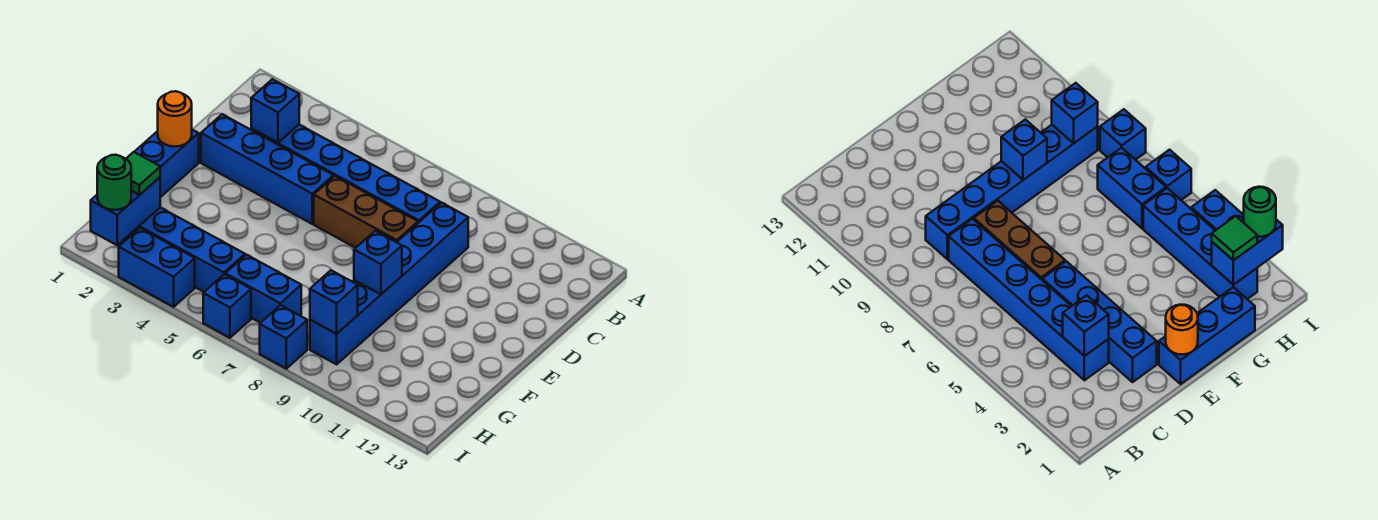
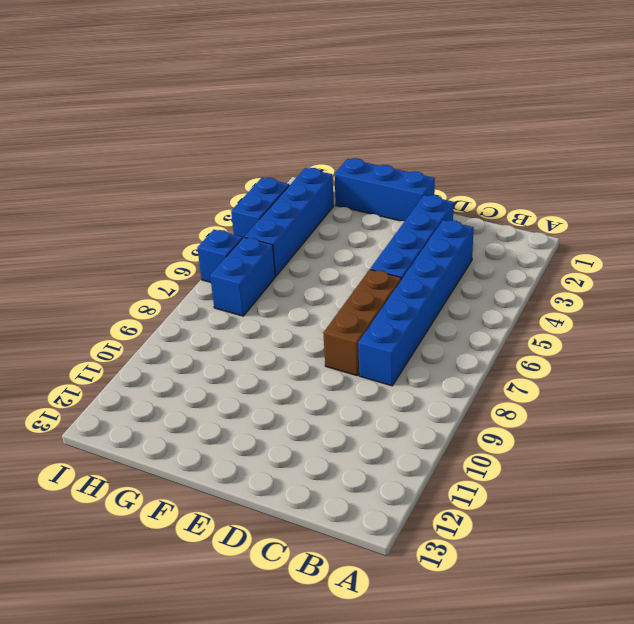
none -> blue 1x6 brick [310,202,468,364]
none -> blue 1x1 brick [260,305,307,369]
none -> blue 1x1 brick [251,79,299,143]

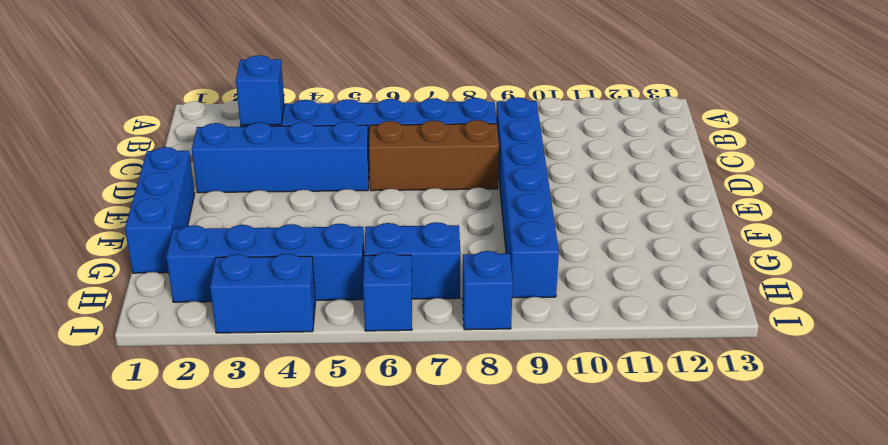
none -> orange 1x1 round brick [158,91,192,147]
none -> blue 1x1 brick [354,231,402,294]
none -> blue 1x2 brick [91,177,160,245]

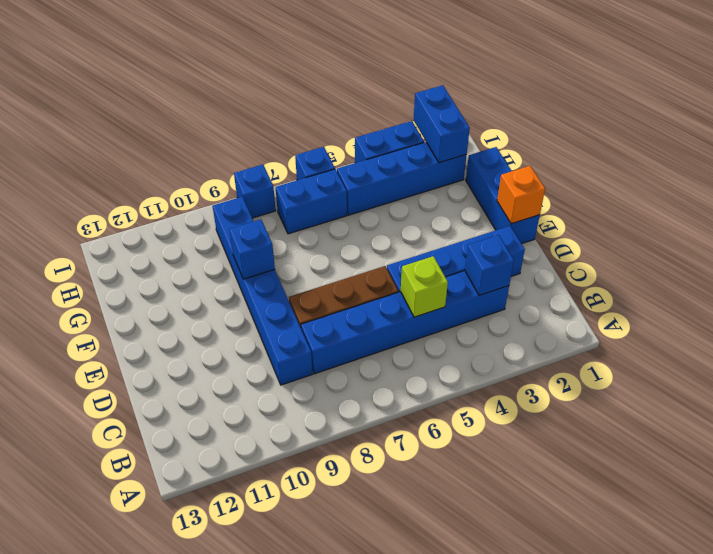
lime 1x1 brick [401,256,448,317] -> none
orange 1x1 brick [497,166,545,224] -> orange 1x1 round brick [158,91,192,147]
none -> blue 1x1 brick [310,270,358,334]
none -> green 1x1 tile [126,152,160,195]
none -> green 1x1 round brick [97,155,131,210]

